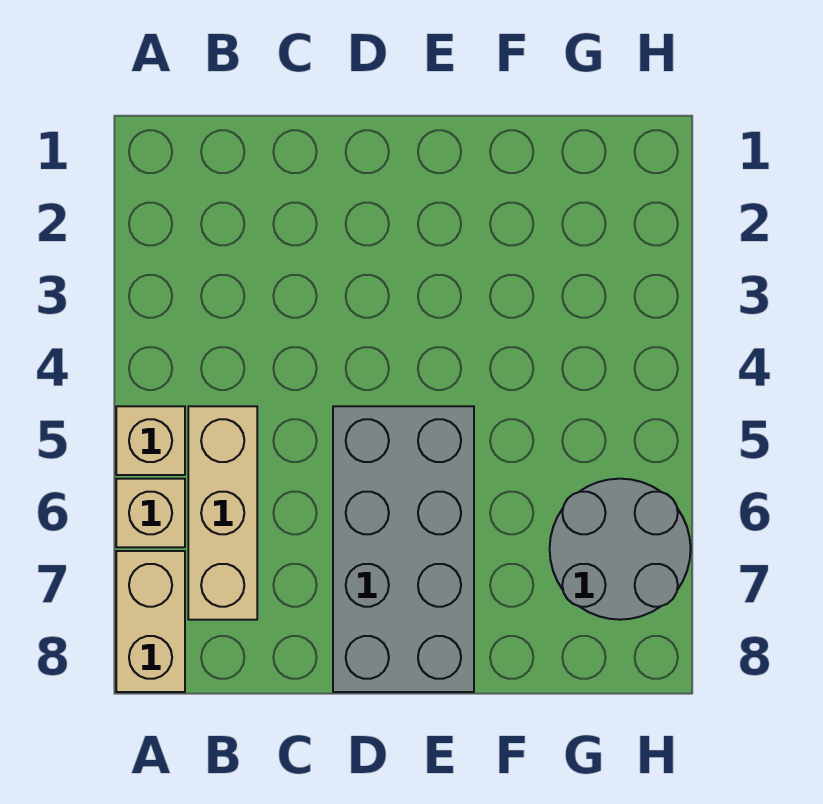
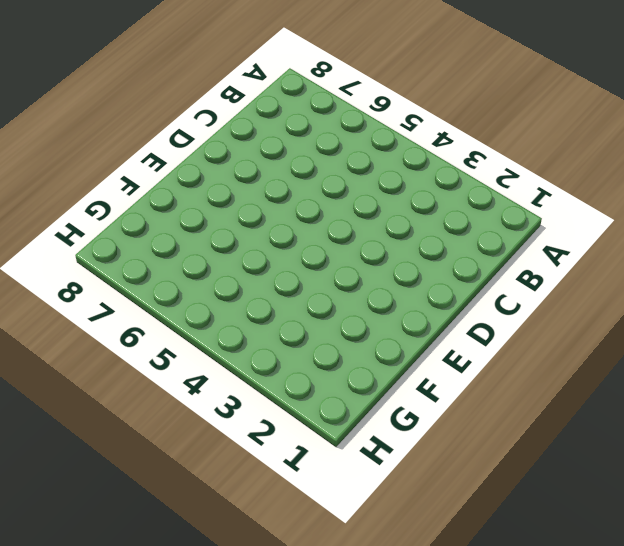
none -> tan 1x1 brick [116,406,185,475]
none -> tan 1x1 brick [116,479,185,547]

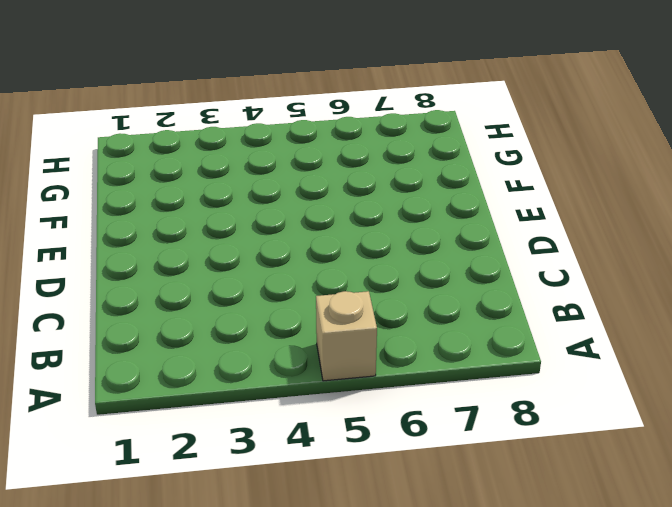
none -> tan 1x1 brick [116,479,185,547]
none -> tan 1x2 brick [116,551,185,692]

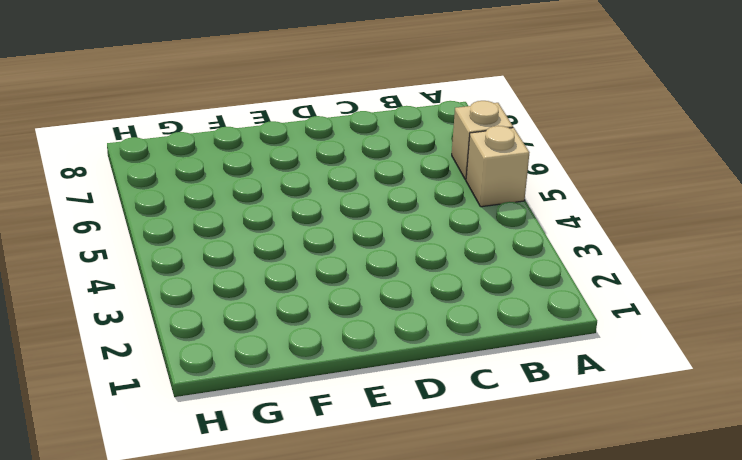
none -> tan 1x2 brick [116,551,185,692]
none -> tan 1x3 brick [188,406,257,620]

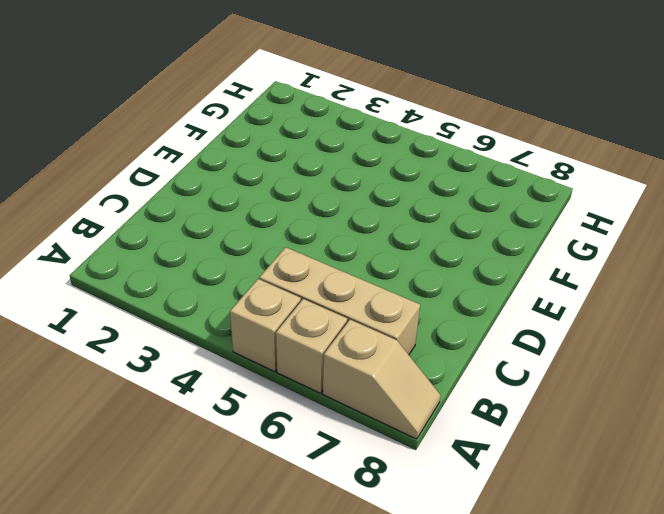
tan 1x2 slope [323,320,441,439] -> tan 1x2 brick [116,551,185,692]
none -> grey 2x4 brick [333,406,474,692]
none -> grey 2x2 round brick [550,479,691,620]

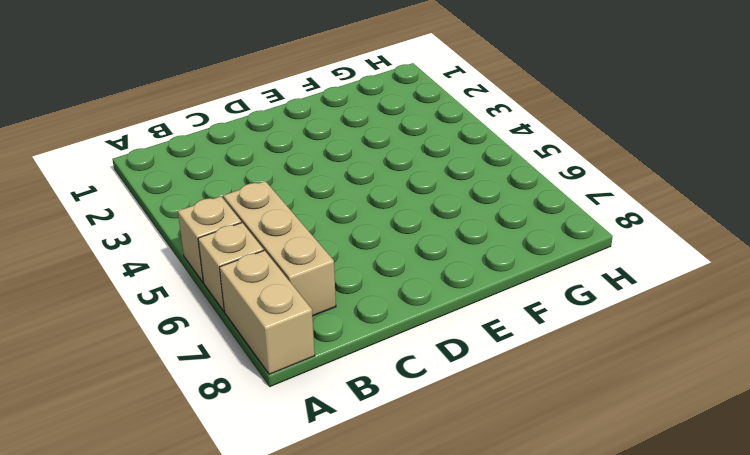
none -> grey 2x4 brick [333,406,474,692]
none -> grey 2x2 round brick [550,479,691,620]

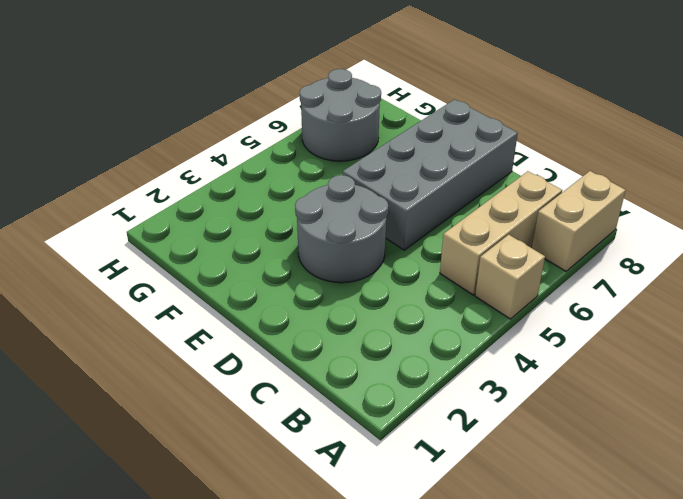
grey 2x2 round brick [295,175,388,283] -> none
none -> tan 1x1 brick [116,479,185,547]

